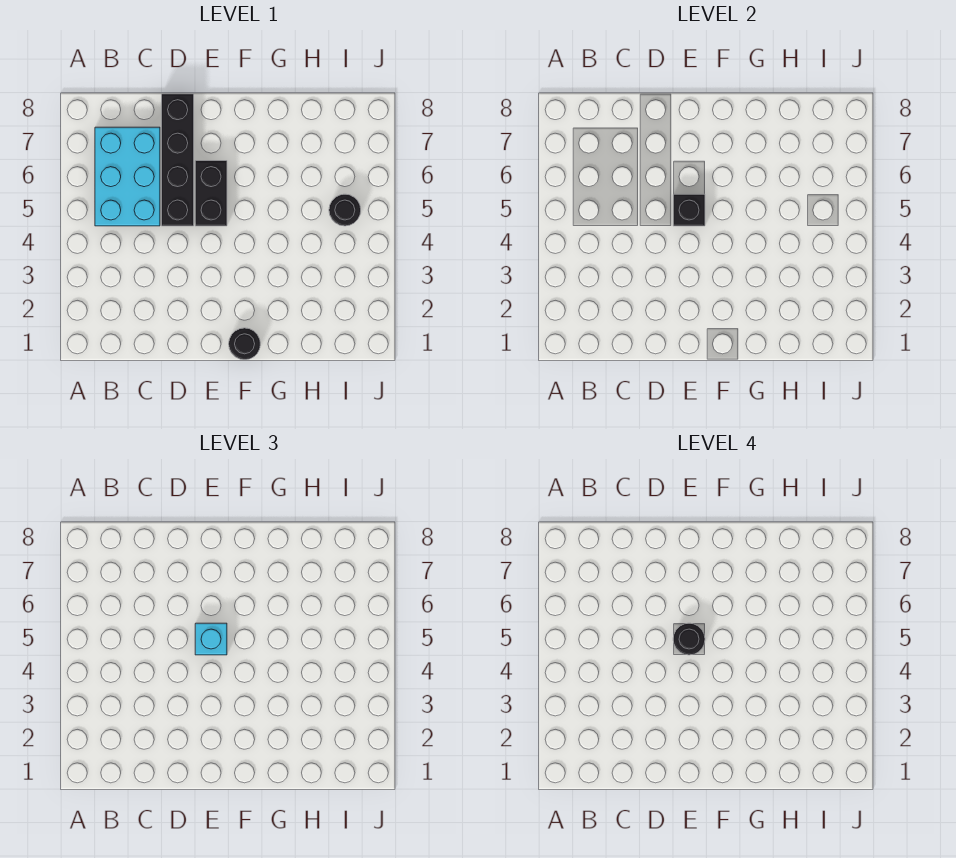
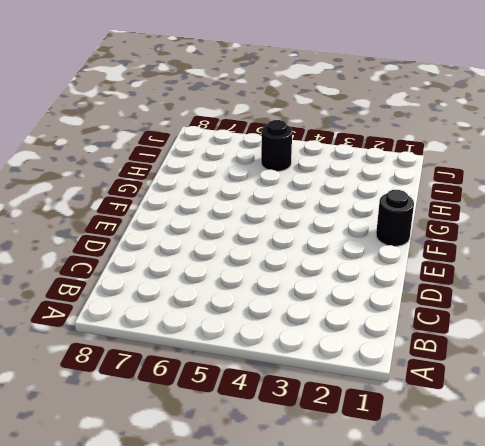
none -> cyan 2x3 brick [95,127,160,226]
none -> black 1x4 brick [162,94,194,226]

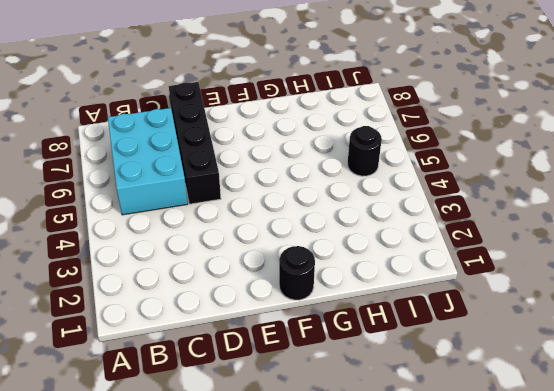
none -> black 1x2 brick [195,161,227,226]
none -> black 1x1 brick [673,194,705,226]

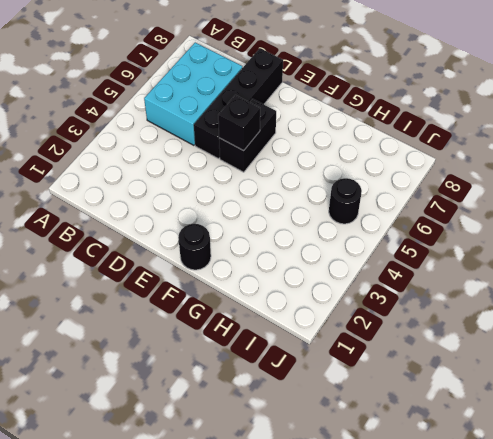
none -> cyan 1x1 brick [195,623,227,655]
none -> black 1x1 round brick [673,623,705,655]

